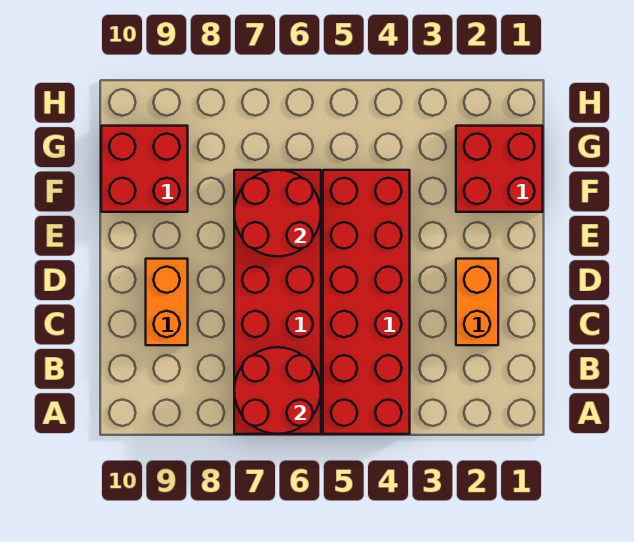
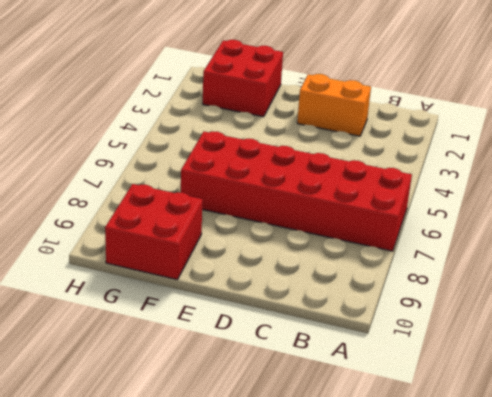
none -> red 2x6 brick [323,170,410,434]
none -> orange 1x2 brick [146,259,188,345]

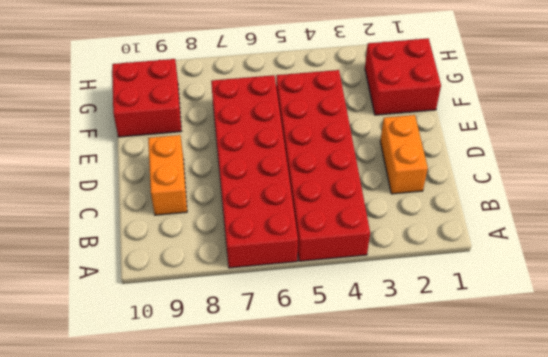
none -> red 2x2 round brick [234,347,321,434]
none -> red 2x2 round brick [234,170,321,256]

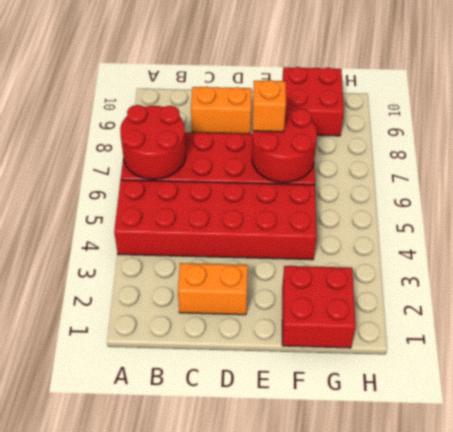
orange 1x1 brick [252,80,286,132] -> none

